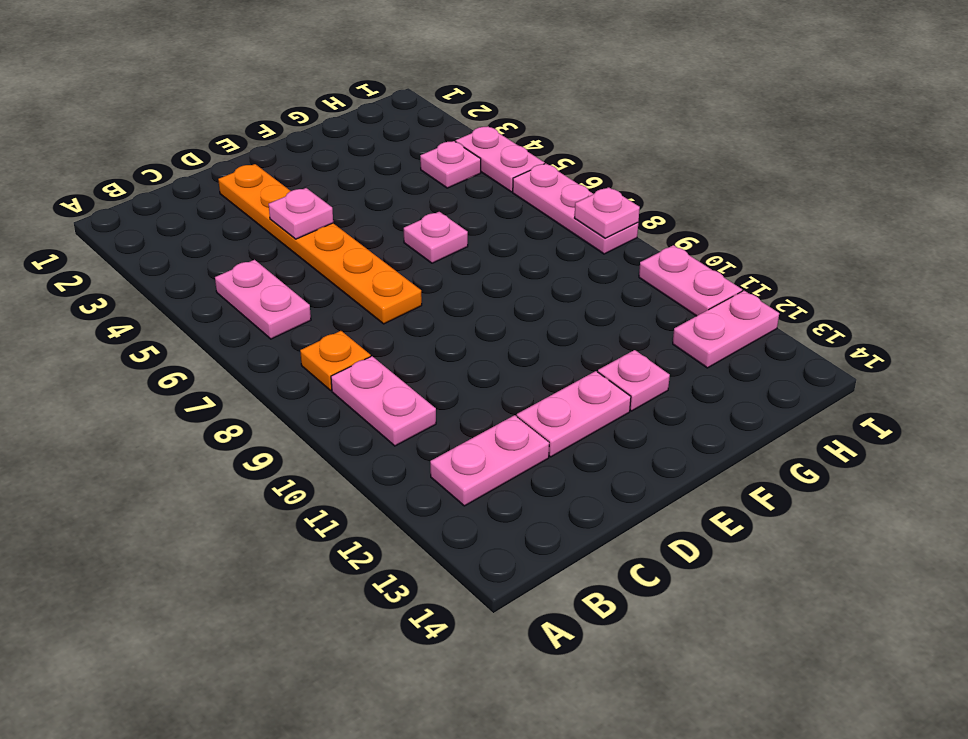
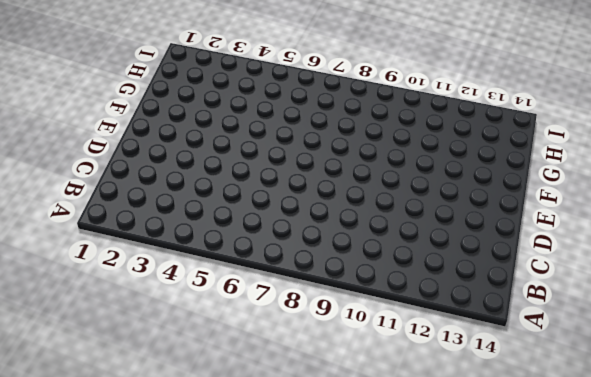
none -> pink 1x2 plate [215,260,311,339]
none -> orange 1x1 plate [300,331,371,391]
none -> pink 1x2 plate [331,356,436,446]

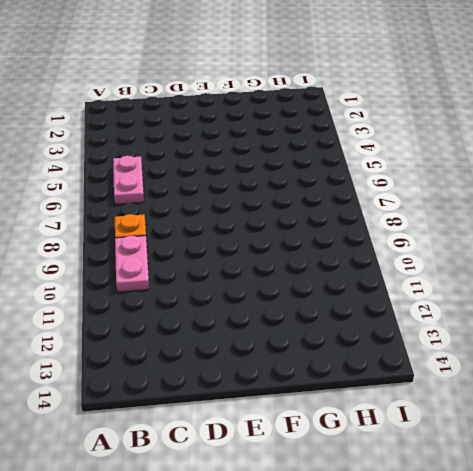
none -> pink 1x2 plate [430,415,549,506]
none -> orange 1x6 plate [218,164,422,324]
none -> pink 1x2 plate [517,371,631,457]

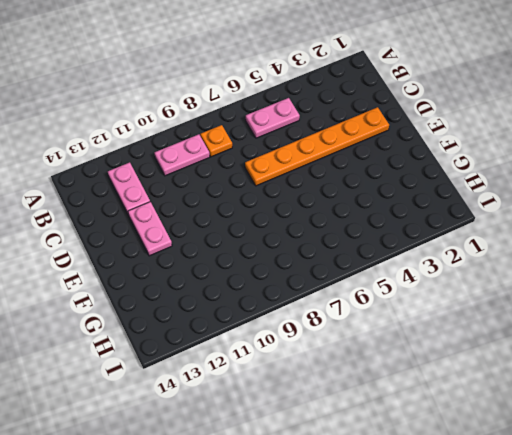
none -> pink 1x1 plate [404,212,468,263]
none -> pink 1x1 plate [598,350,670,411]
none -> pink 1x1 plate [420,141,481,188]

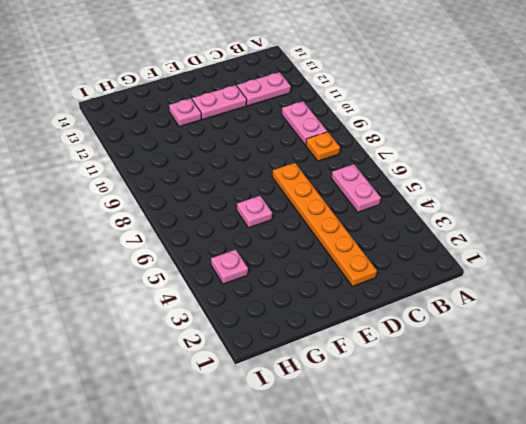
none -> pink 1x2 plate [673,291,779,368]
none -> pink 1x2 plate [456,126,544,192]
none -> pink 1x3 plate [513,163,638,254]

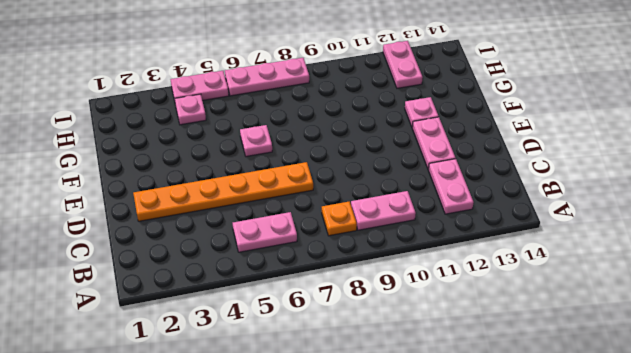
none -> pink 1x2 plate [639,245,742,316]
none -> pink 1x1 plate [269,188,333,239]
none -> pink 1x1 plate [575,187,640,238]

